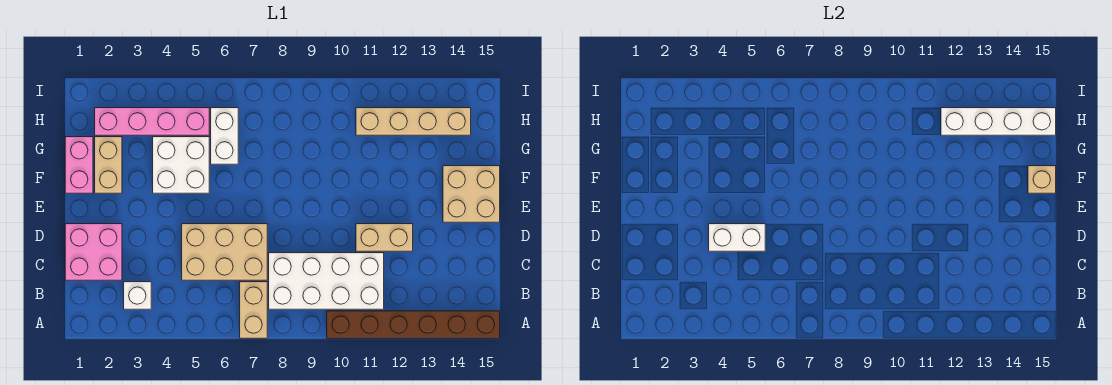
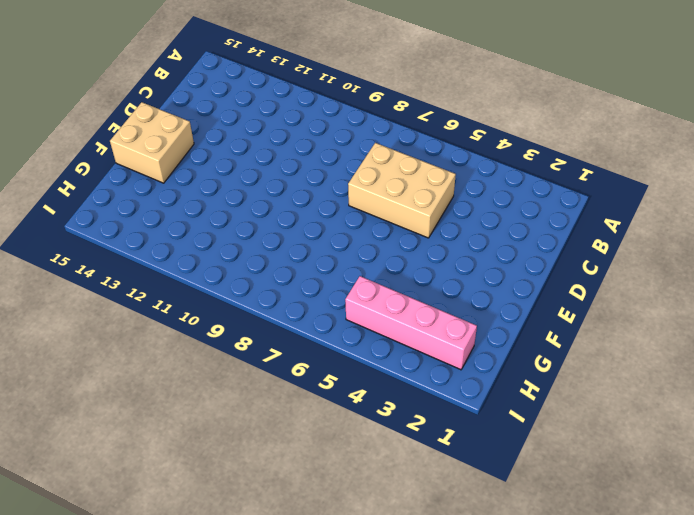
none -> tan 1x2 brick [240,282,267,338]
none -> brown 1x6 brick [327,311,500,338]
none -> white 1x1 brick [124,282,151,309]

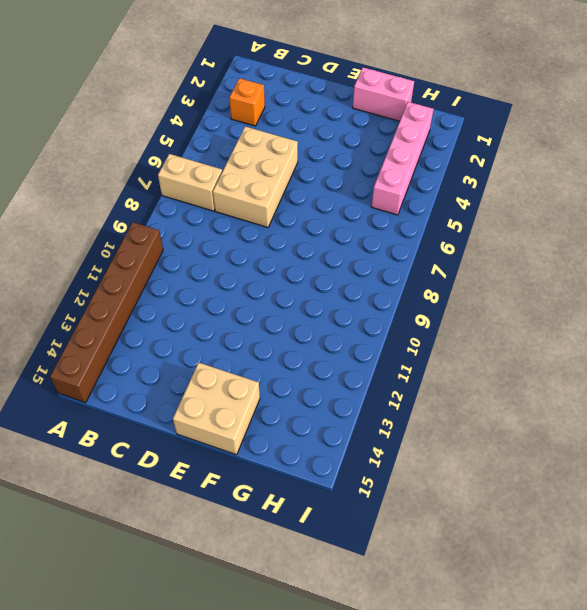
orange 1x1 brick [229,78,265,126] -> white 1x1 brick [124,282,151,309]
none -> white 2x4 brick [269,253,384,309]
none -> pink 2x2 brick [65,224,122,280]
none -> tan 1x2 brick [356,224,413,251]

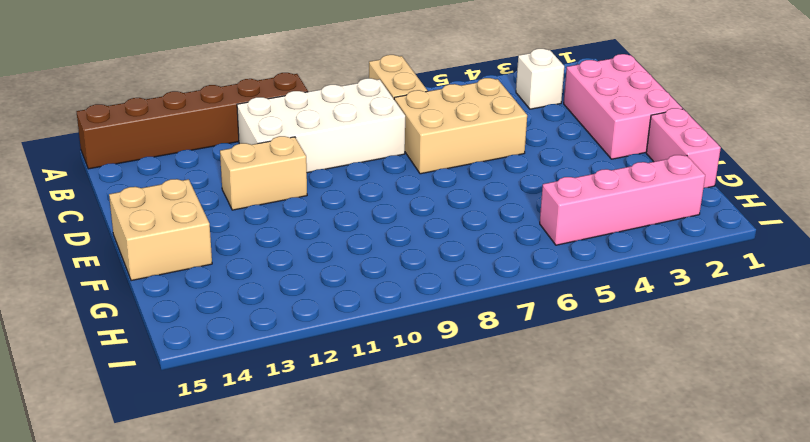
pink 2x3 brick [564,54,683,159] -> pink 2x2 brick [65,224,122,280]
none -> tan 1x2 brick [95,137,122,193]
none -> white 2x2 brick [153,137,209,193]
none -> white 1x2 brick [211,108,238,164]

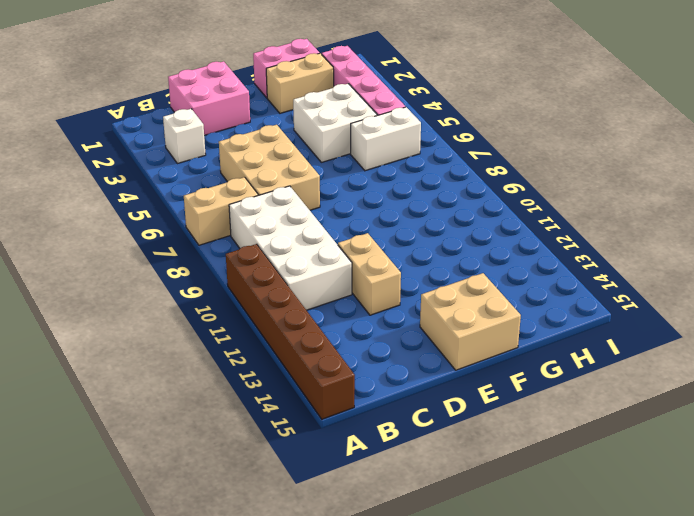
none -> tan 1x4 brick [356,108,471,135]
none -> white 1x2 brick [709,224,765,251]
none -> tan 1x1 brick [1028,166,1056,193]

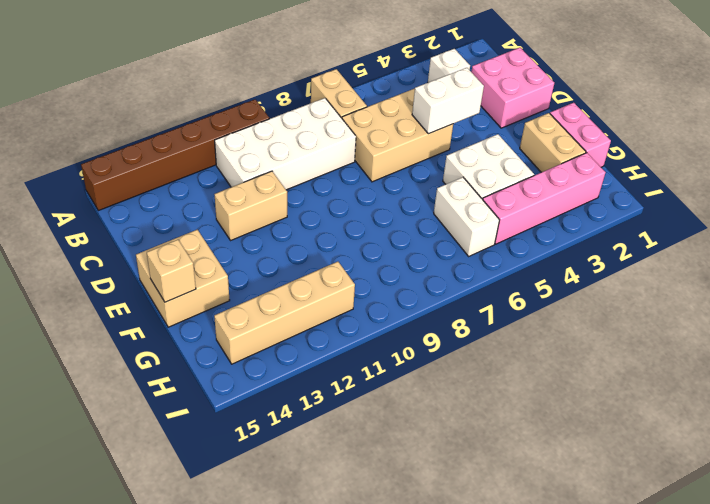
none -> white 1x4 brick [941,108,1056,135]

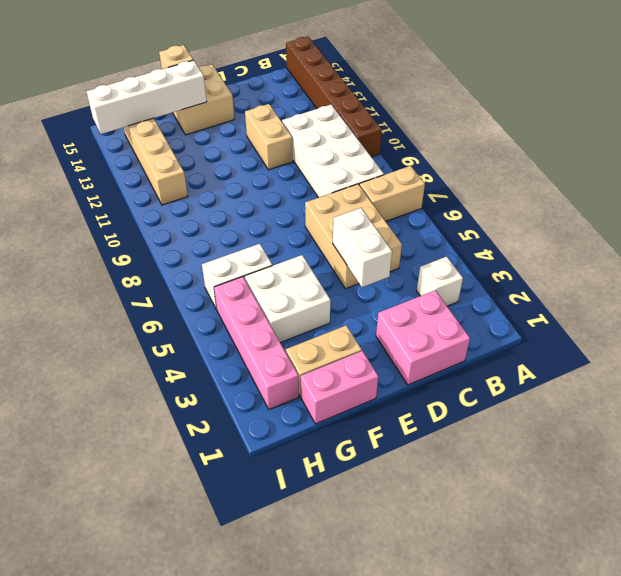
white 1x4 brick [86,60,207,134] -> white 1x4 brick turned to [941,108,1056,135]

